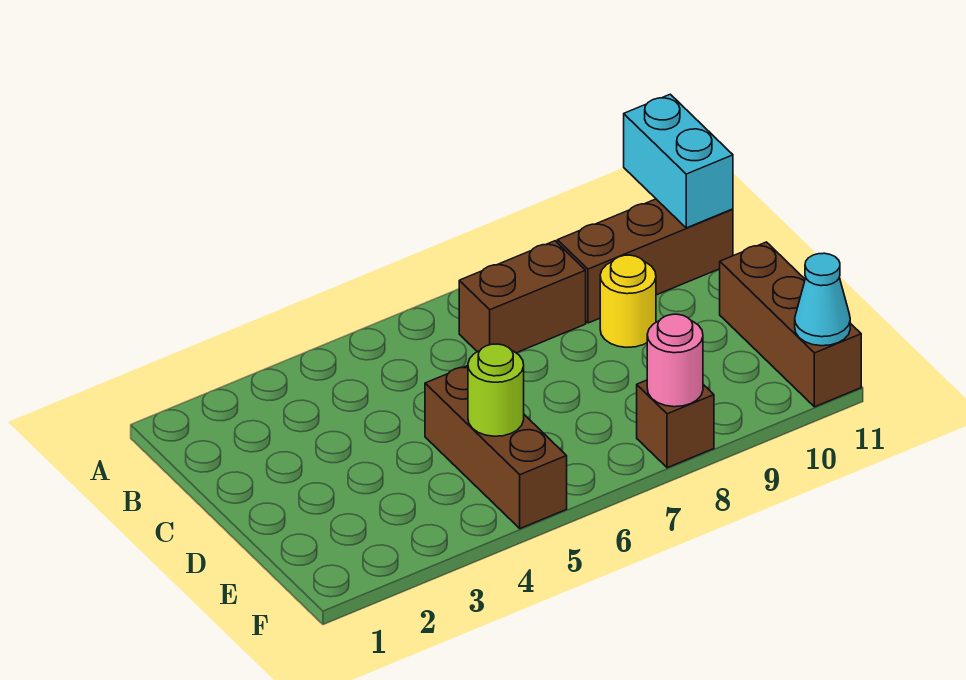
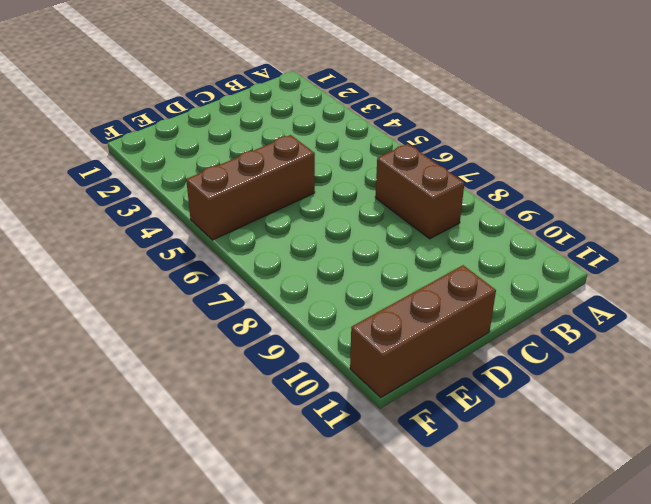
none -> brown 1x3 brick [557,199,733,323]
none -> yellow 1x1 round brick [600,255,656,347]

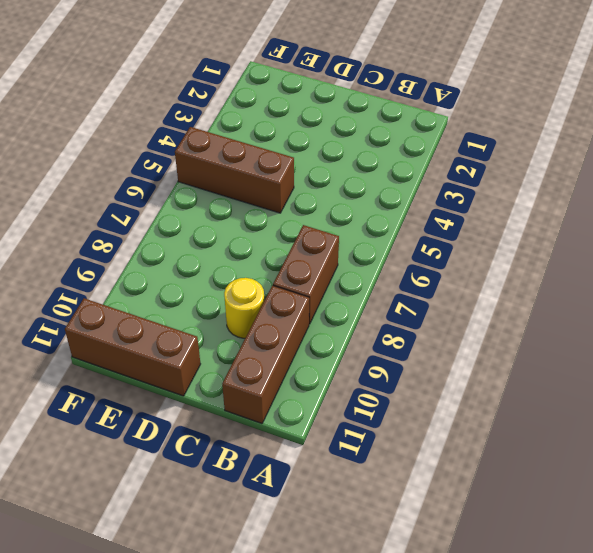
none -> brown 1x1 brick [637,380,714,468]
none -> cyan 1x2 brick [624,94,733,228]

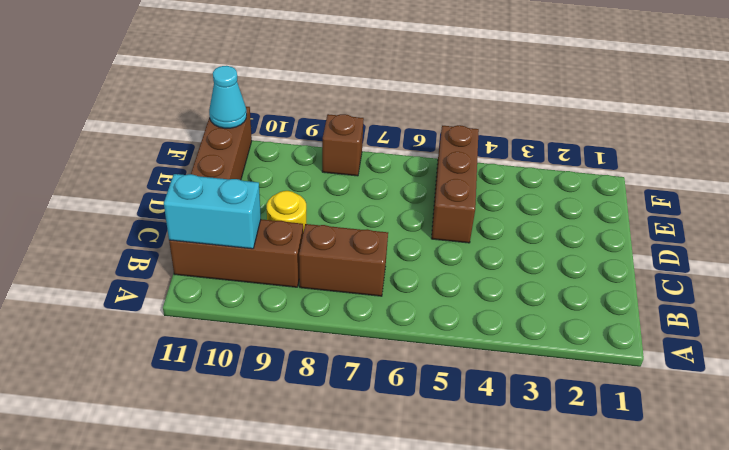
cyan 1x2 brick [164,174,261,249] -> cyan 1x2 brick turned to [624,94,733,228]
none -> lime 1x1 round brick [468,344,524,436]
none -> pink 1x1 round brick [647,314,703,407]

